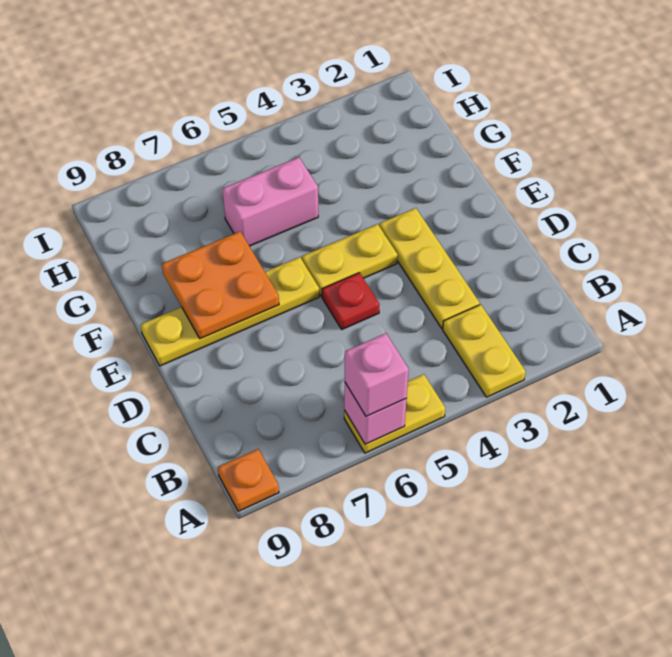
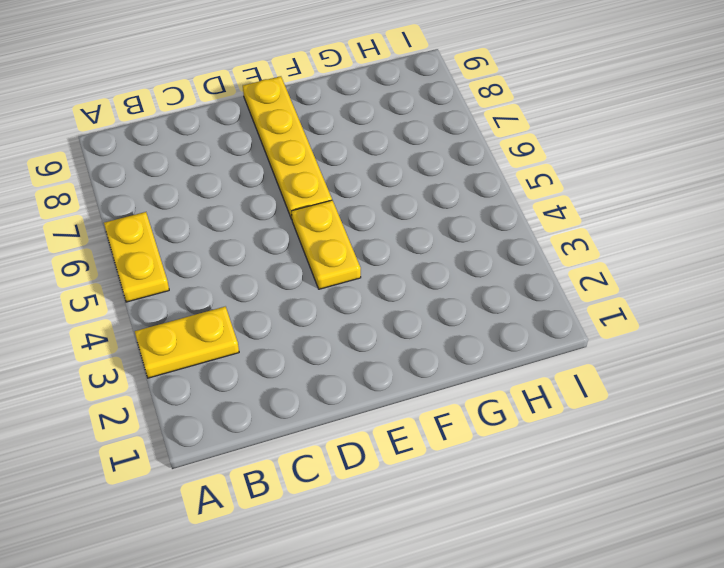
none -> orange 1x1 plate [218,449,279,511]
none -> yellow 1x3 plate [380,208,480,328]

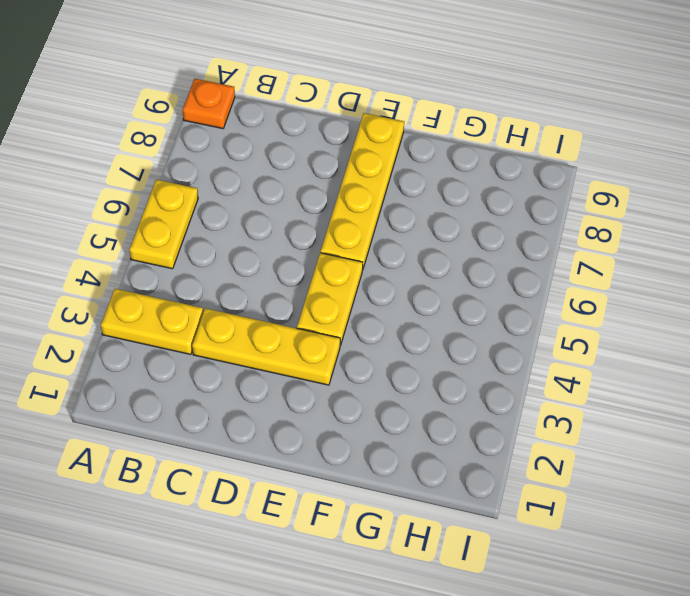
none -> red 1x1 plate [322,273,380,329]
none -> pink 1x2 brick [223,157,318,246]

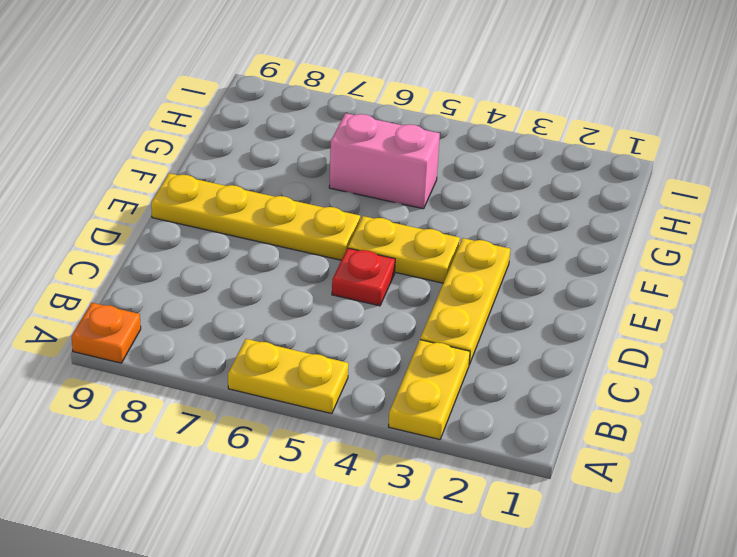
none -> pink 1x1 brick [344,383,407,444]
none -> orange 2x2 plate [162,232,279,339]

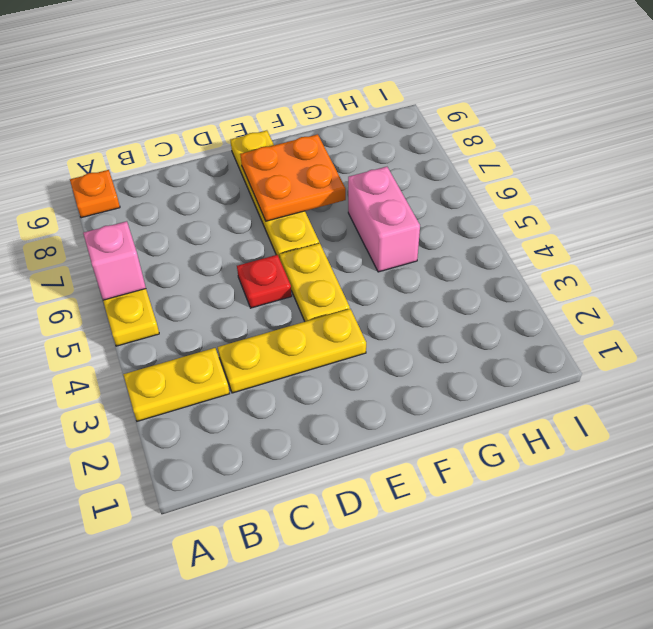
none -> pink 1x1 brick [345,333,409,416]

